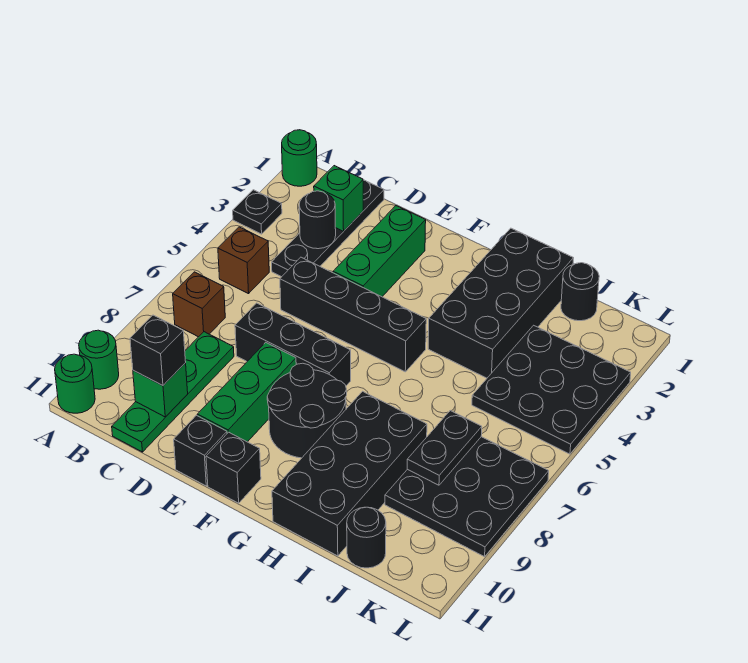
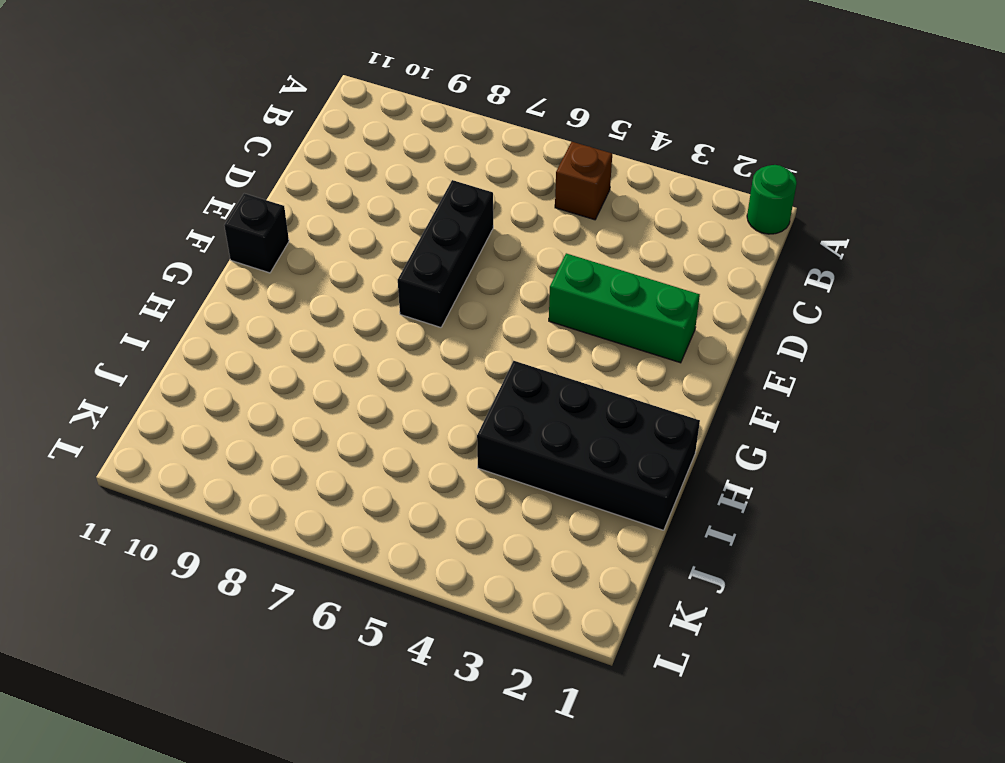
none -> black 1x1 plate [233,190,282,234]
none -> green 1x1 round brick [79,330,119,389]
none -> green 1x1 round brick [55,354,95,413]

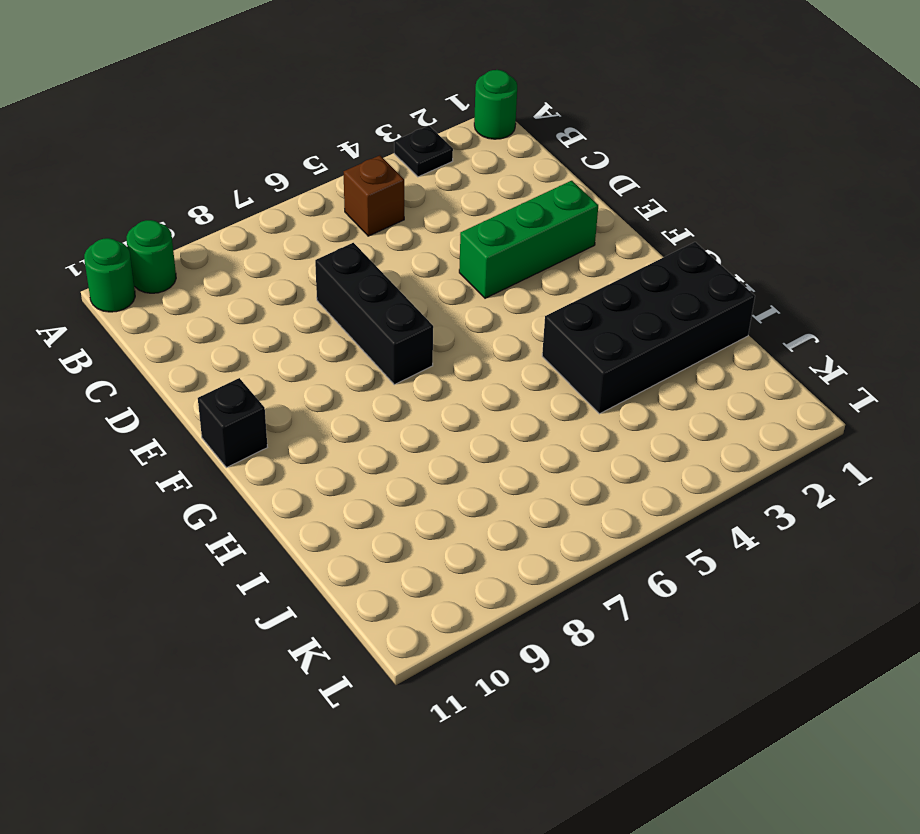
none -> brown 1x1 brick [173,272,225,337]
none -> black 1x4 plate [272,180,384,277]
none -> green 1x4 plate [112,332,234,452]

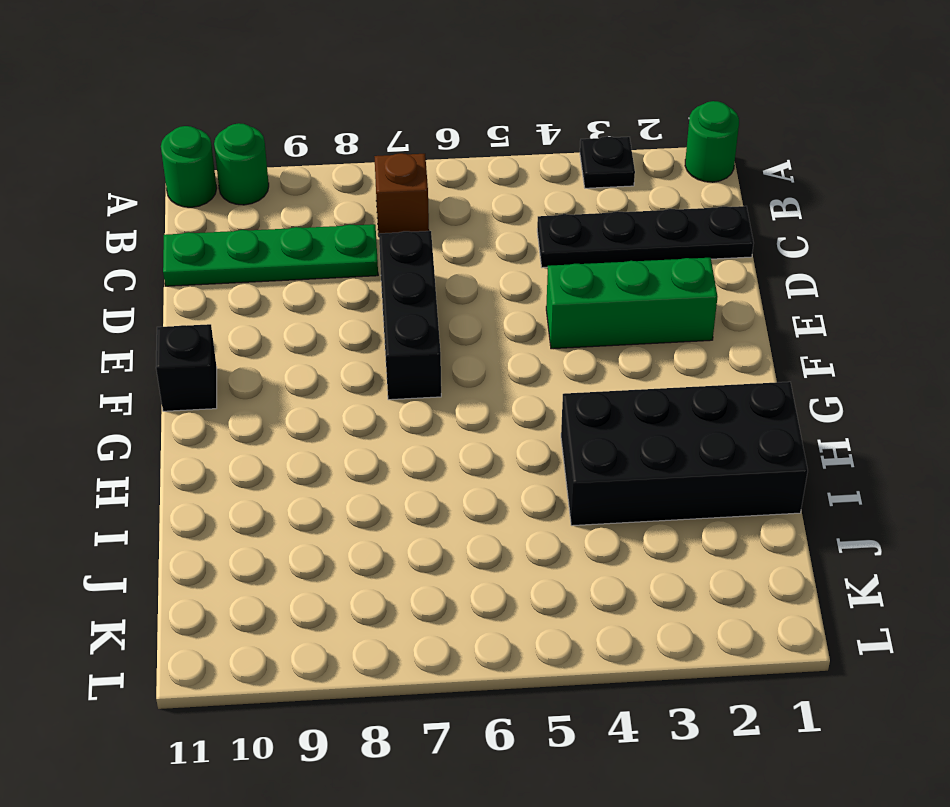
none -> brown 1x1 brick [218,227,269,294]
none -> black 1x4 brick [280,257,426,372]
none -> green 1x3 brick [197,342,296,442]

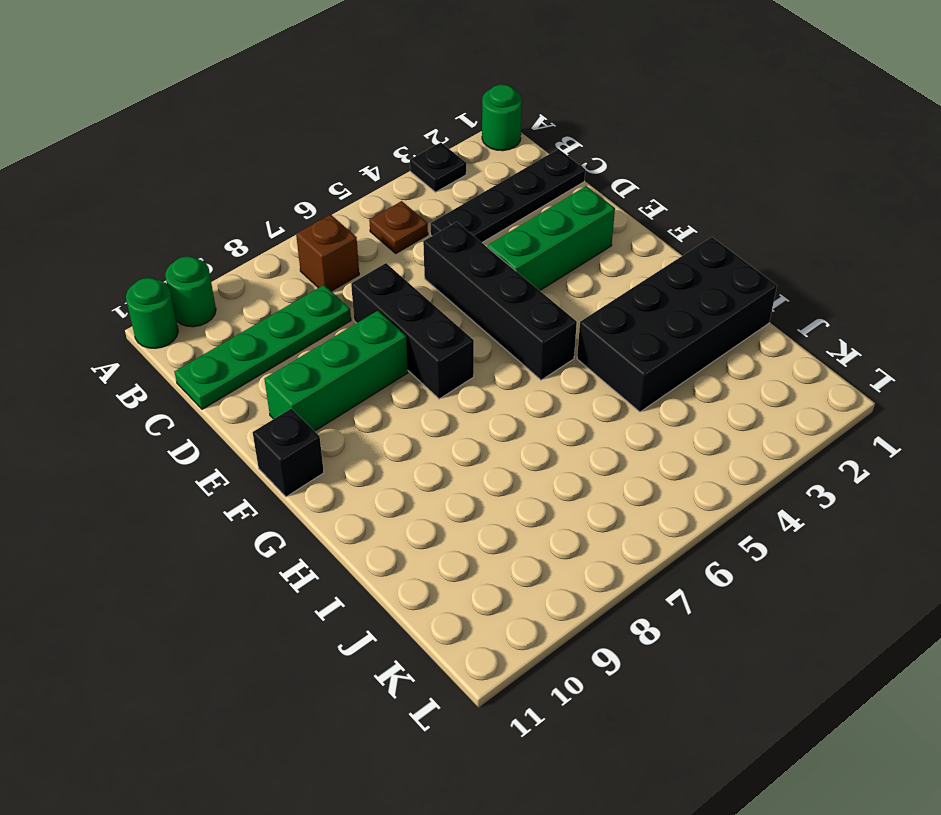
brown 1x1 plate [369,201,428,253] -> brown 1x1 brick [218,227,269,294]
none -> black 1x1 brick [174,415,227,486]
none -> black 2x2 round brick [267,363,347,458]
none -> black 2x4 brick [272,391,427,556]

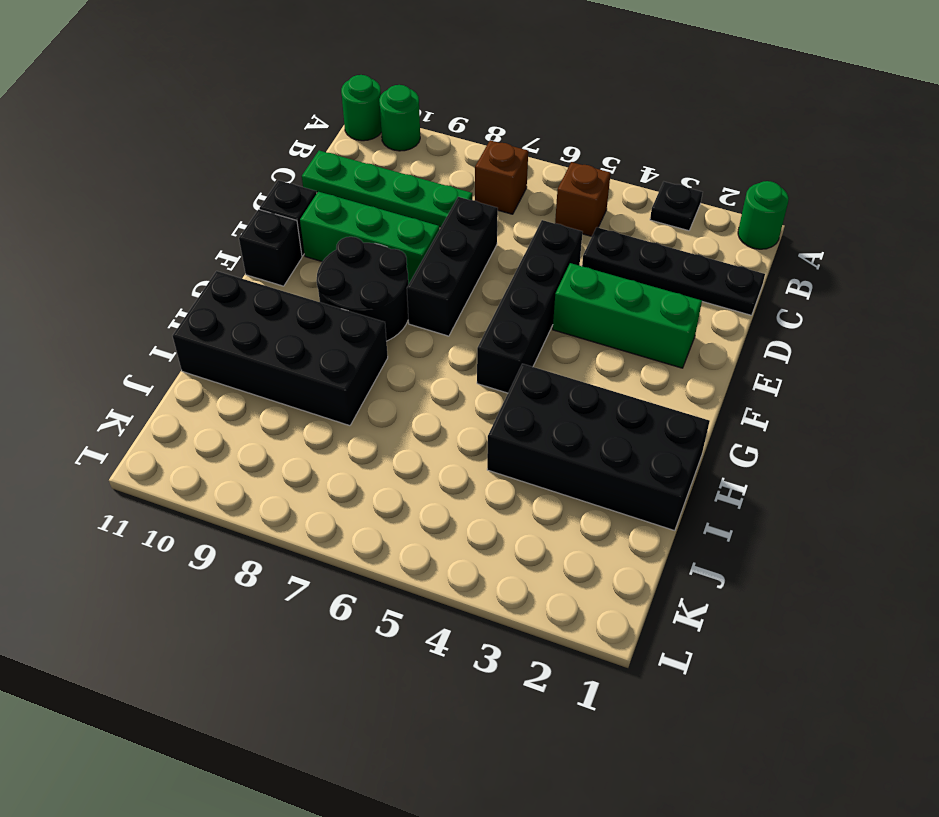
none -> black 1x1 round brick [561,263,599,321]
none -> black 3x3 plate [472,325,631,454]
none -> black 3x3 plate [385,437,549,557]

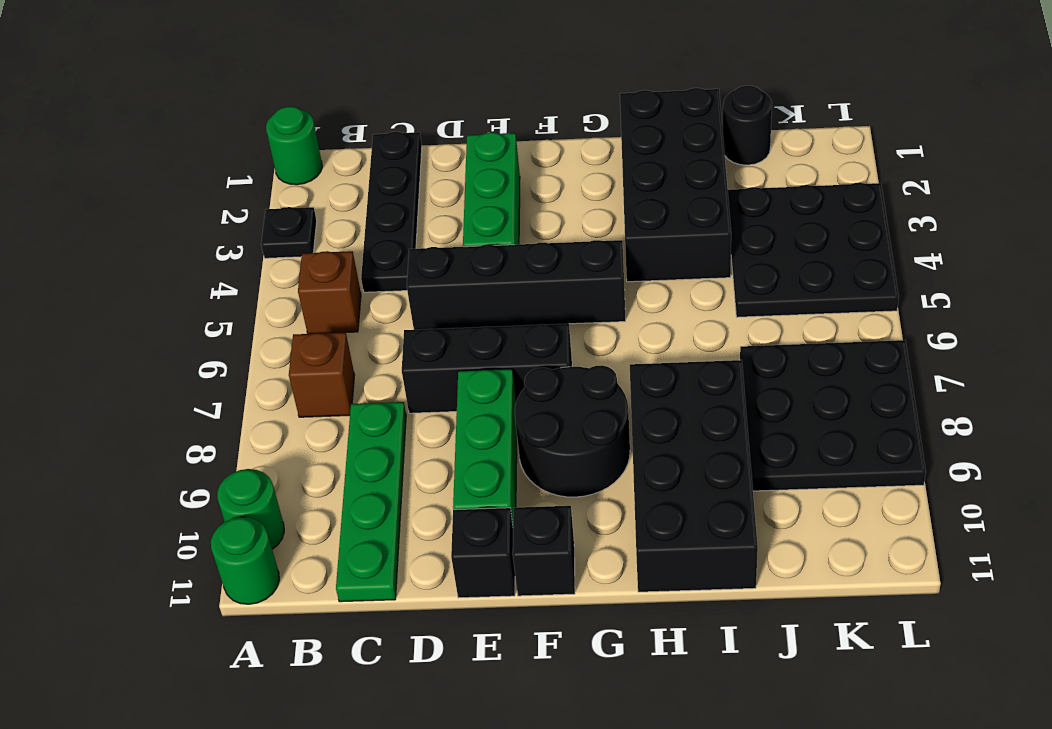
none -> black 1x1 round brick [347,507,386,568]
none -> green 1x1 brick [314,166,363,231]
none -> black 1x1 round brick [299,191,336,249]

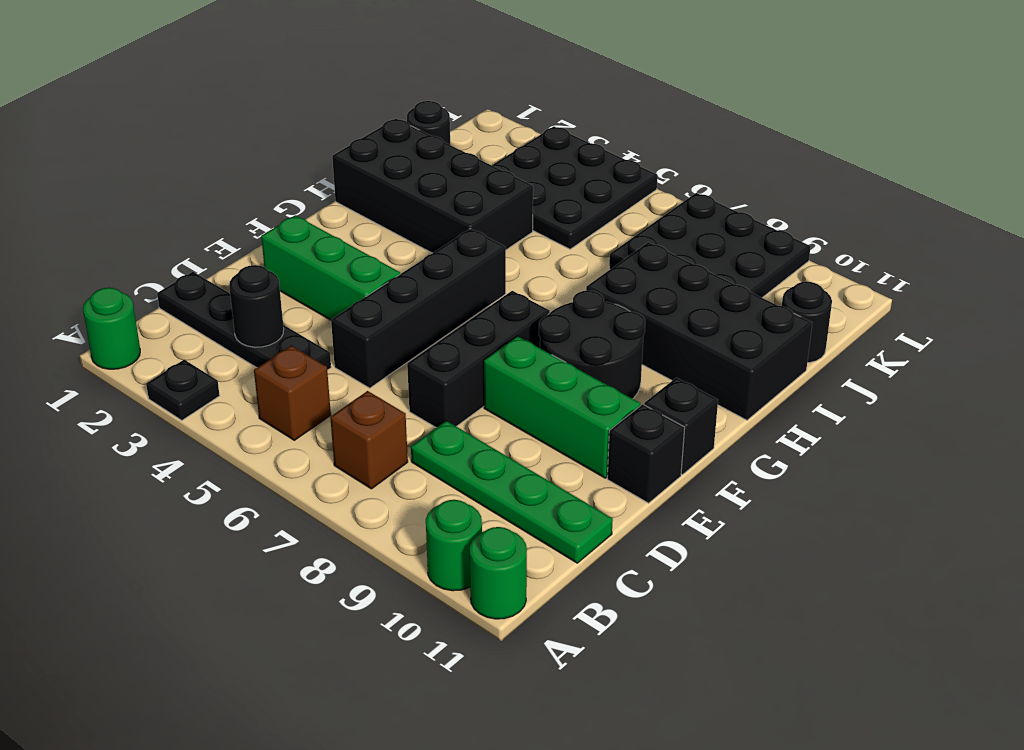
none -> green 1x1 brick [314,166,363,231]
none -> green 1x1 brick [133,363,188,417]
none -> black 1x2 plate [407,411,482,485]

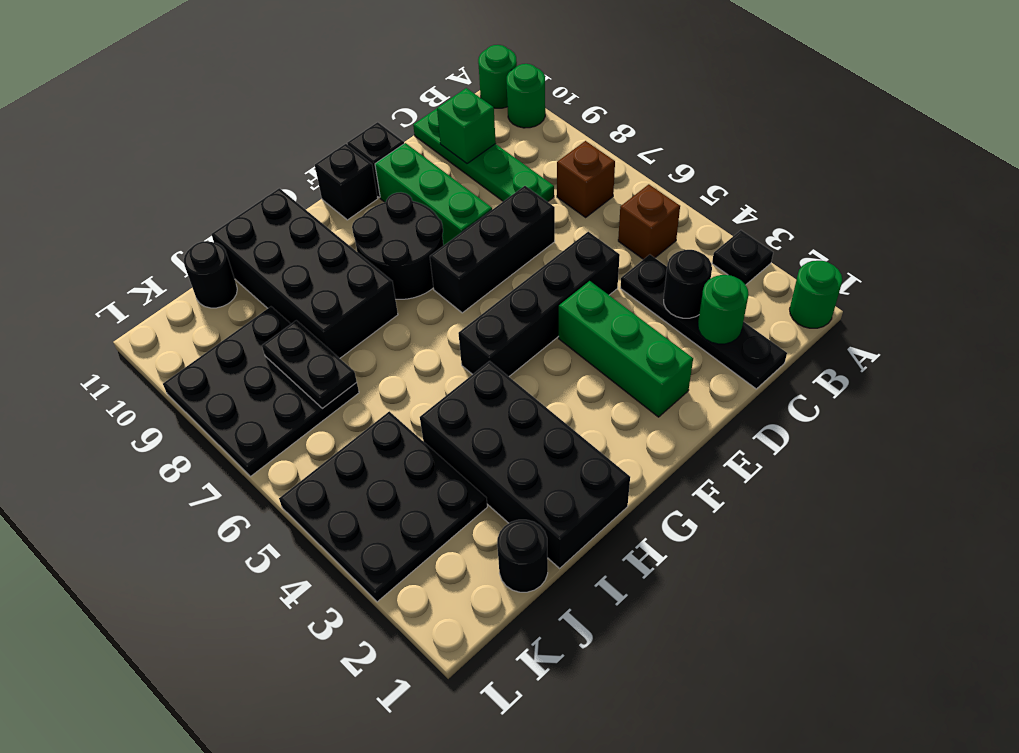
green 1x1 round brick [698,275,749,344] -> green 1x1 brick [314,166,363,231]
none -> black 1x1 brick [130,315,186,386]

